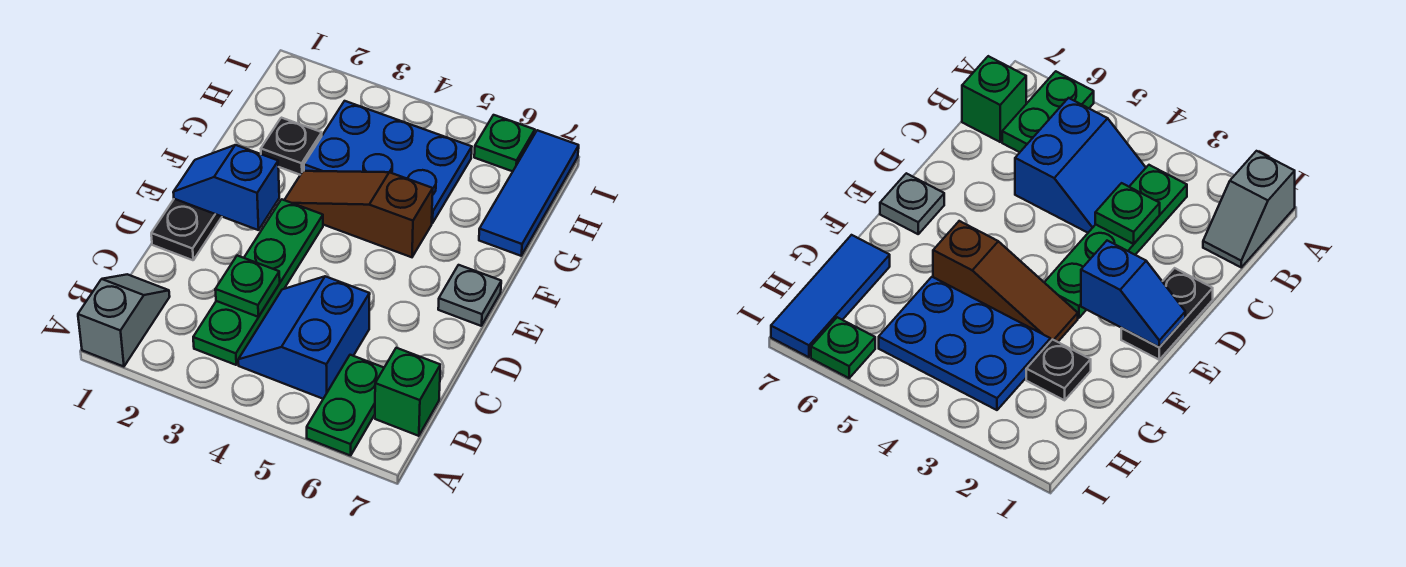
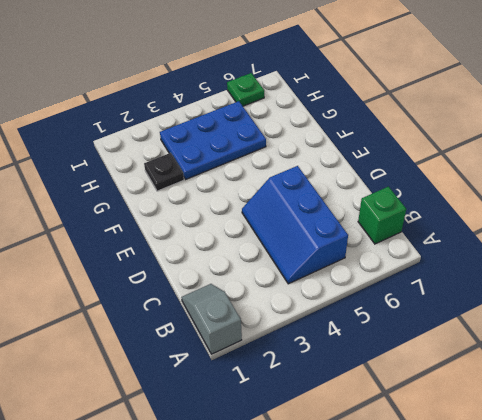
blue 2x3 slope [242,166,348,284] -> blue 2x2 slope [238,276,370,399]
none -> green 1x2 plate [307,355,384,456]
none -> green 1x4 plate [193,199,323,365]
none -> black 1x2 plate [151,199,222,260]

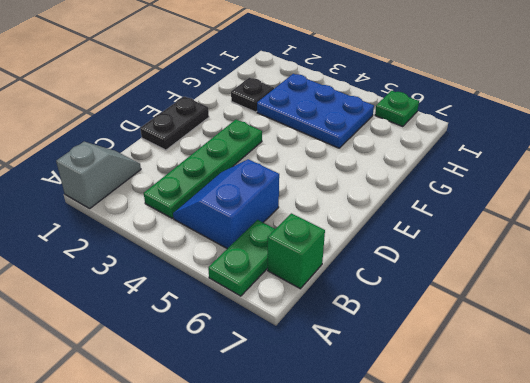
none -> grey 1x1 plate [438,265,501,326]
none -> brown 1x3 slope [285,171,433,257]
none -> blue 1x3 tile [479,130,579,256]

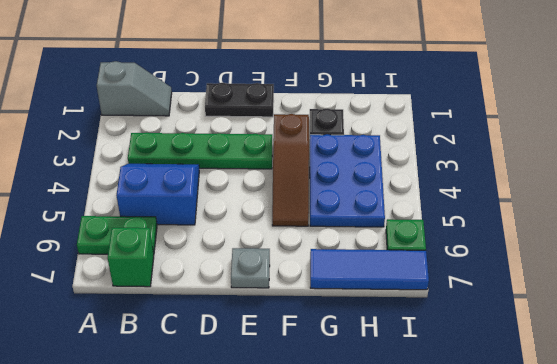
brown 1x3 slope [272,114,309,226] -> brown 1x3 slope turned to [285,171,433,257]
none -> green 1x1 plate [215,256,280,317]
none -> blue 1x2 slope [173,145,279,230]

